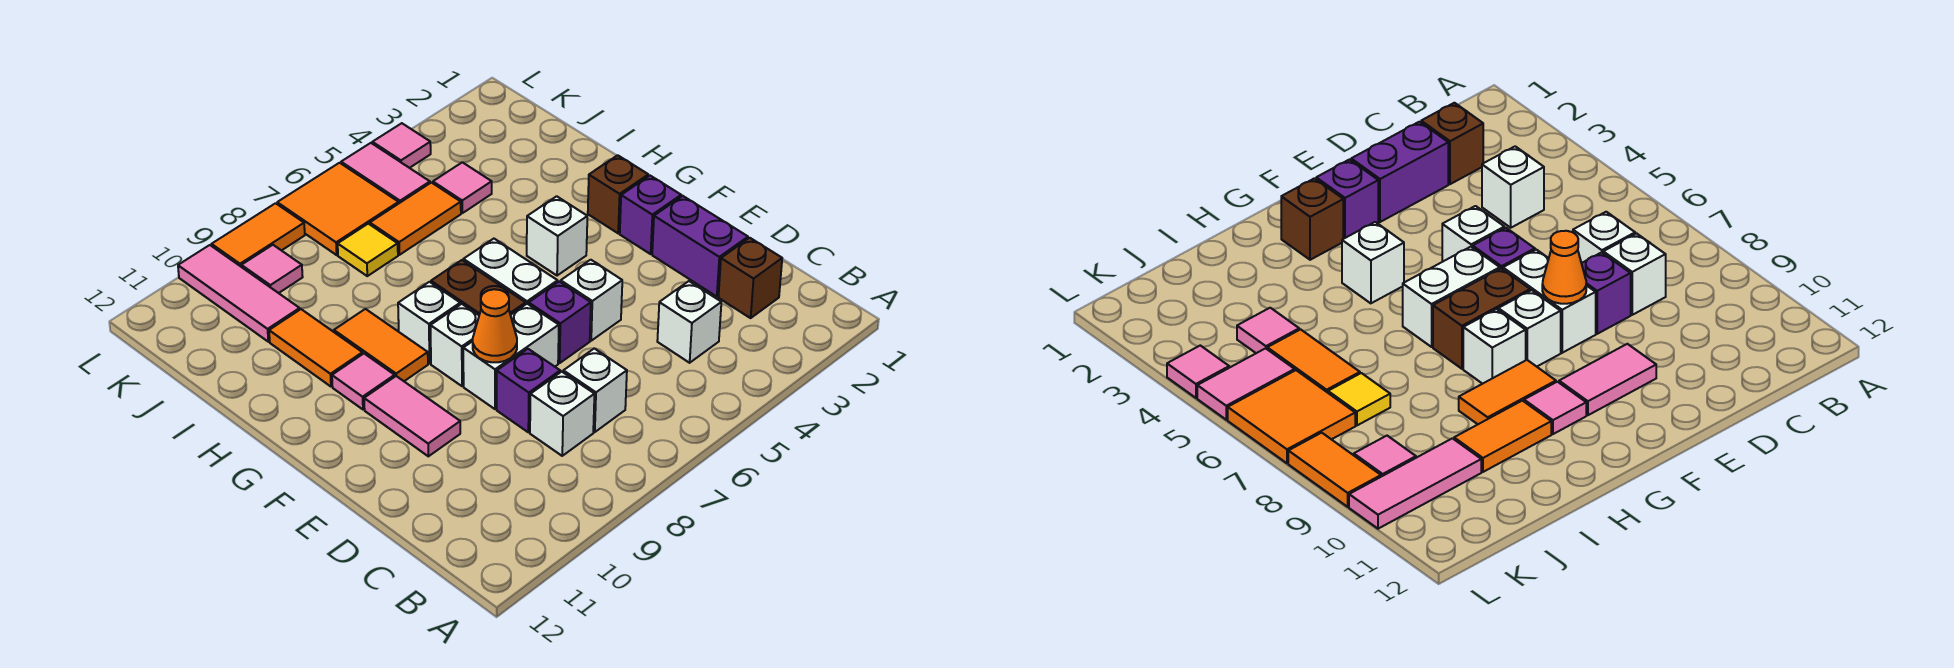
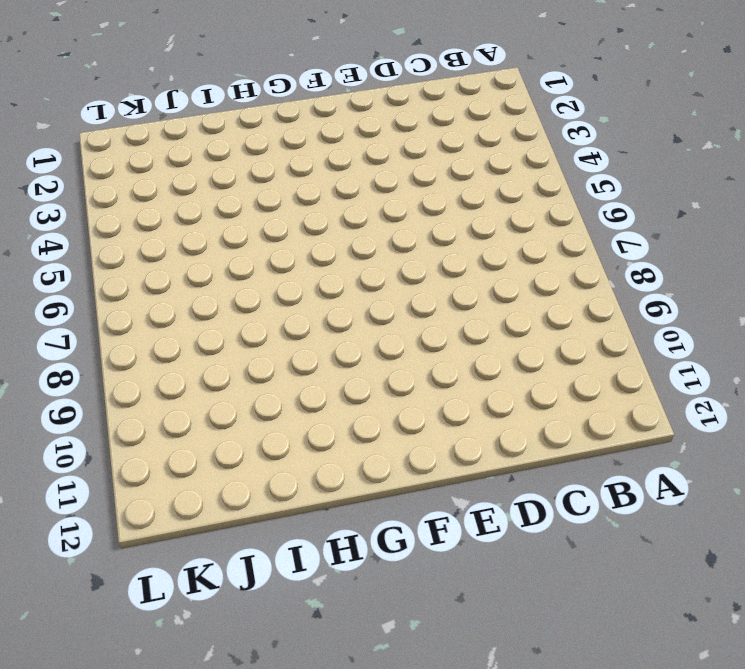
none -> brown 1x1 brick [718,238,782,318]
none -> white 1x1 brick [657,281,721,363]
none -> white 1x1 brick [563,348,627,432]
none -> white 1x1 brick [530,372,594,456]

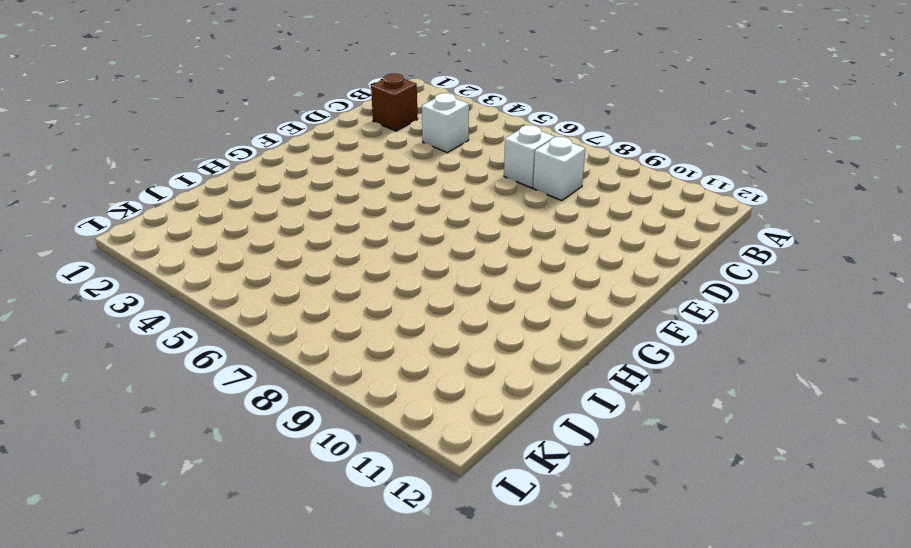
none -> purple 1x2 brick [652,196,748,297]
none -> purple 1x1 brick [497,349,560,432]
none -> white 1x1 brick [561,260,622,341]
none -> purple 1x1 brick [529,282,591,363]

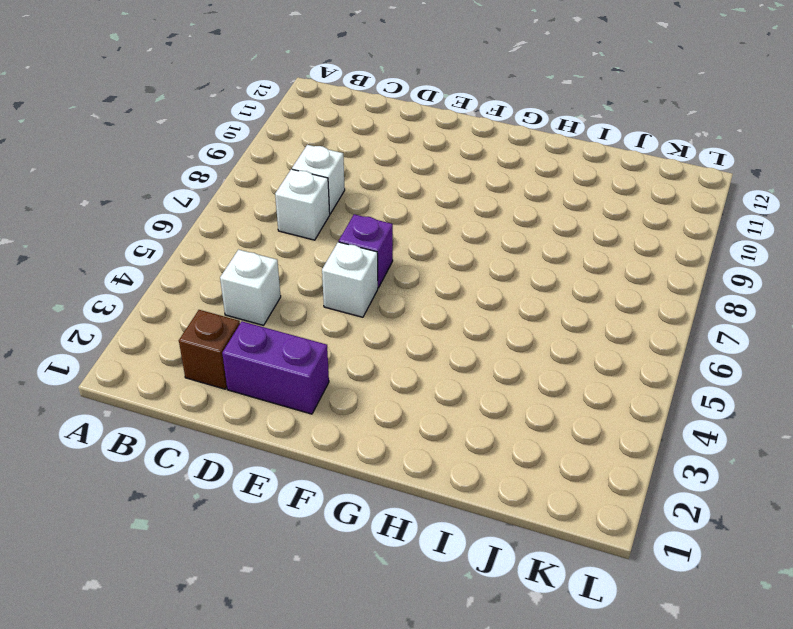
none -> purple 1x1 brick [497,349,560,432]
none -> white 1x2 brick [463,304,559,409]
none -> pink 1x2 tile [364,376,460,456]
none -> purple 1x1 brick [620,176,681,254]

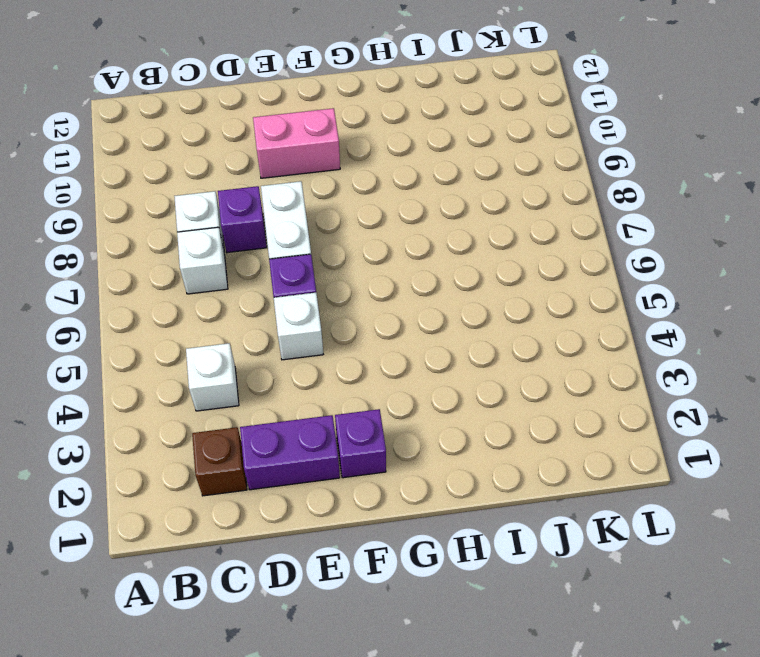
pink 1x2 brick [253,108,340,178] -> pink 1x2 tile [364,376,460,456]
none -> white 1x2 brick [463,239,558,304]
none -> brown 1x2 brick [431,260,526,315]
none -> white 1x1 brick [430,304,479,386]
none -> brown 1x1 brick [588,155,648,233]

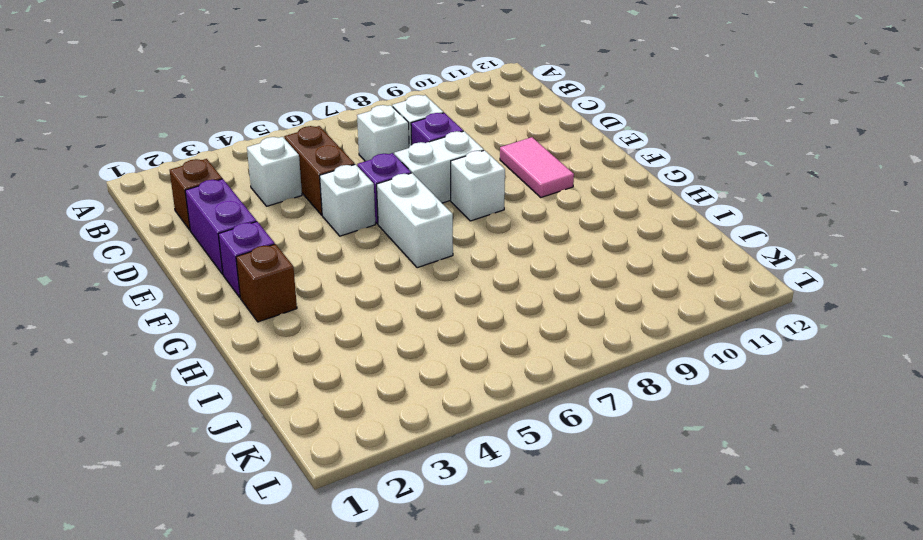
brown 1x2 brick [284,126,355,215] -> brown 1x2 brick moved to [431,260,526,315]
none -> white 1x1 brick [527,196,587,276]
none -> white 1x1 brick [398,282,460,364]
none -> orange 1x2 tile [334,309,428,381]
none -> pink 1x1 tile [332,354,395,409]

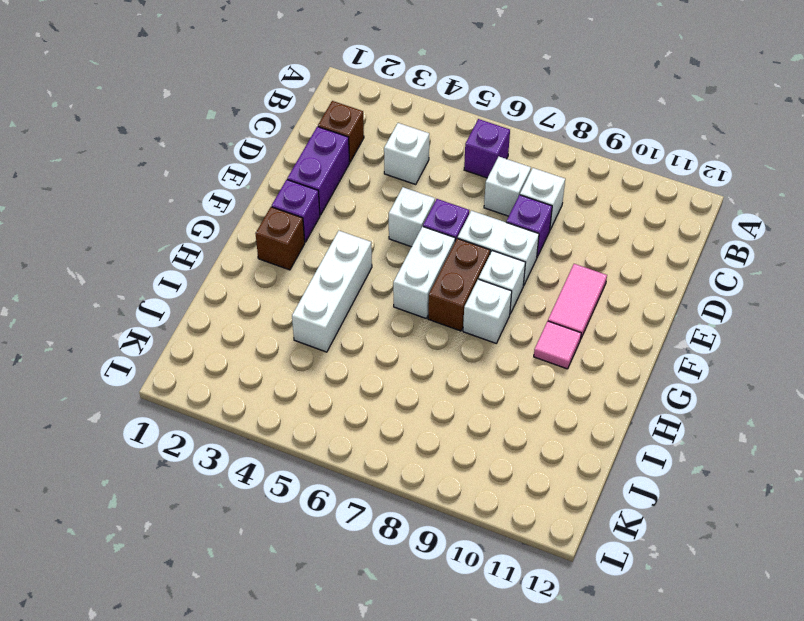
purple 1x1 brick [464,119,510,178] -> none
white 1x3 brick [292,231,372,352] -> white 1x1 brick [527,196,587,276]
none -> orange 1x2 tile [334,309,428,381]
none -> orange 1x2 tile [269,309,363,387]
none -> pink 1x1 tile [433,162,492,213]
none -> orange 1x2 tile [370,183,461,255]

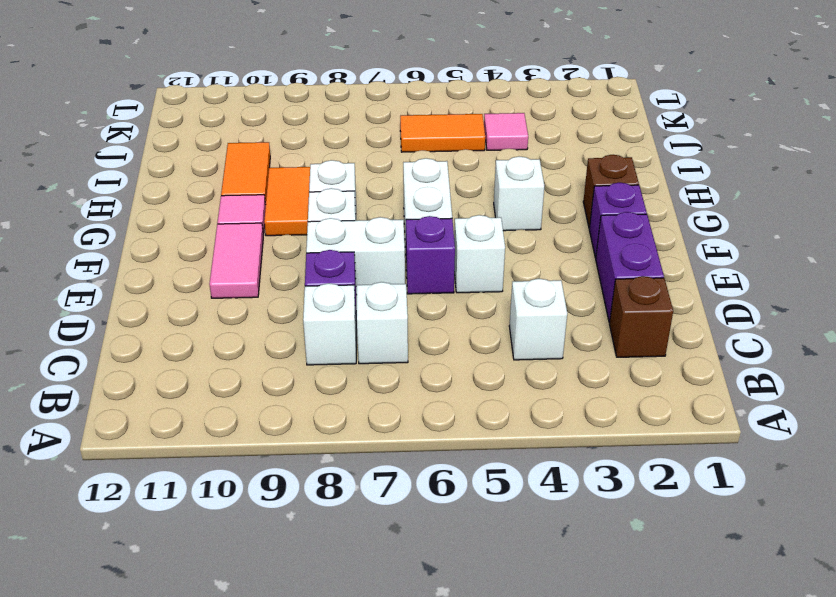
none -> brown 1x2 brick [431,260,526,315]
none -> yellow 1x1 tile [338,224,398,276]
none -> pink 1x3 tile [178,245,300,342]
none -> pink 1x2 tile [341,143,430,203]

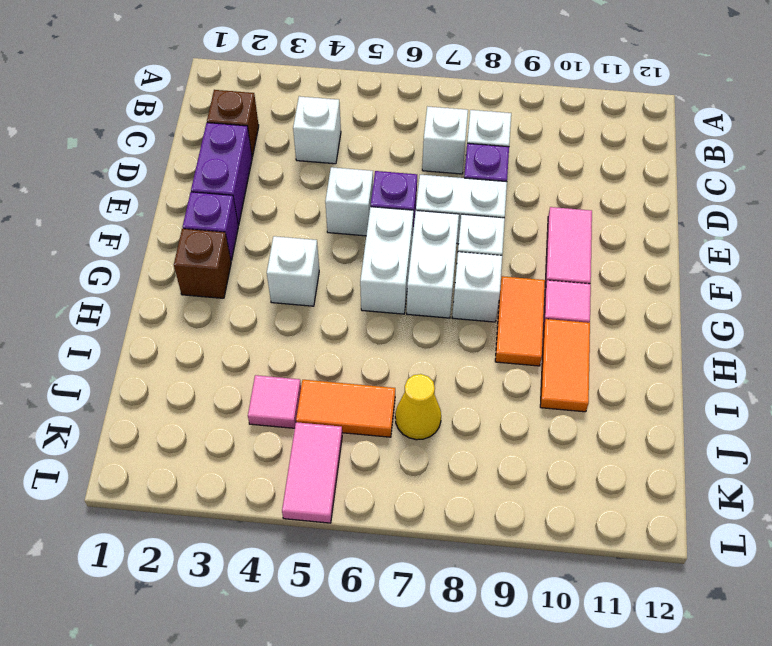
white 1x2 brick [407,211,459,318] -> brown 1x2 brick [431,260,526,315]
yellow 1x1 cone [395,374,441,440] -> yellow 1x1 tile [338,224,398,276]
none -> pink 1x3 tile [178,245,300,342]
none -> orange 2x2 tile [277,163,399,255]
none -> pink 1x1 tile [241,245,303,293]
none -> pink 1x1 tile [372,123,431,168]

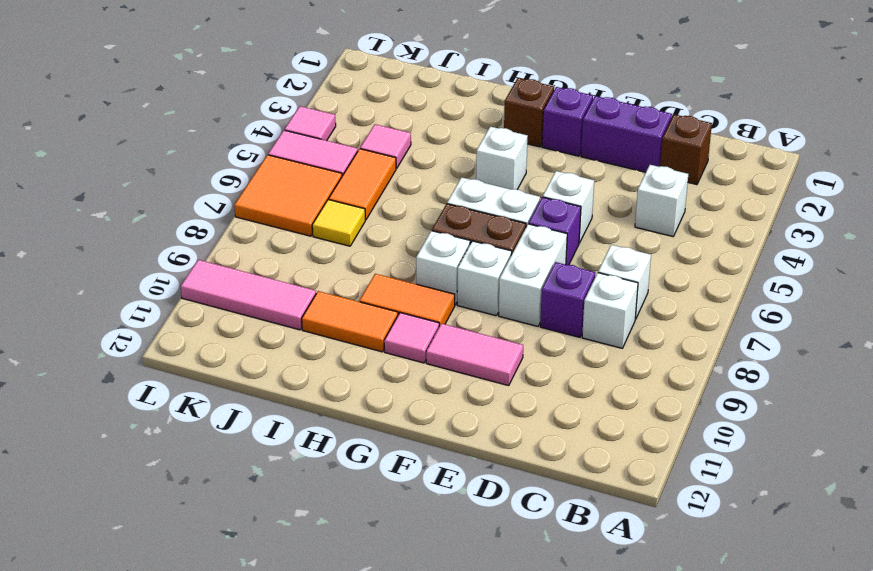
none -> pink 1x1 tile [241,245,303,293]
none -> orange 1x2 tile [212,203,305,267]
none -> orange 1x1 cone [473,289,517,362]

